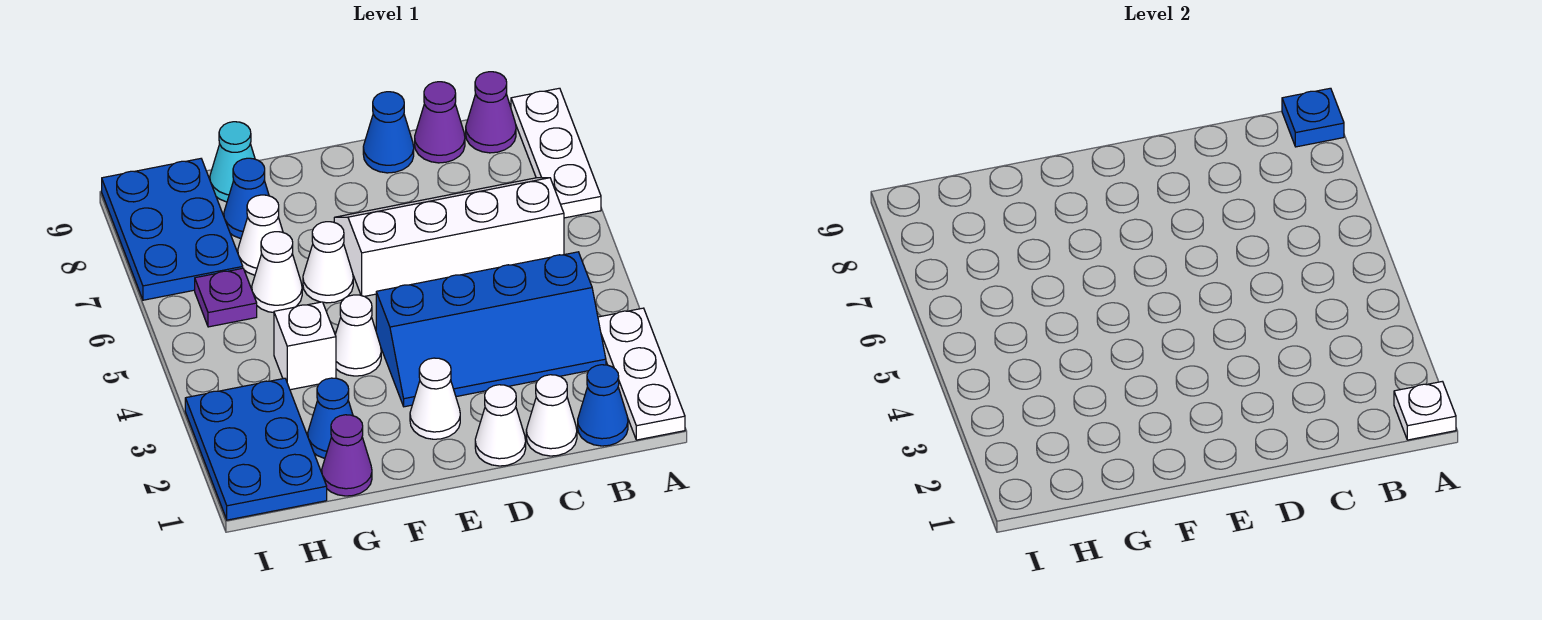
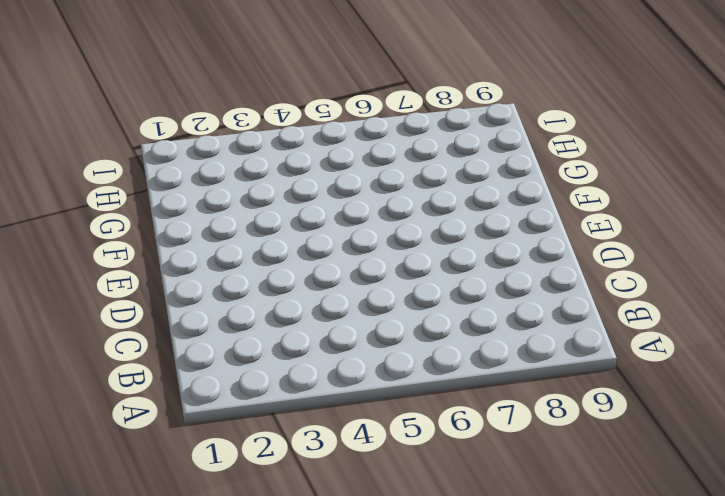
none -> white 1x3 plate [598,308,685,440]
none -> white 1x3 plate [511,88,601,218]
none -> blue 1x1 cone [578,365,628,446]

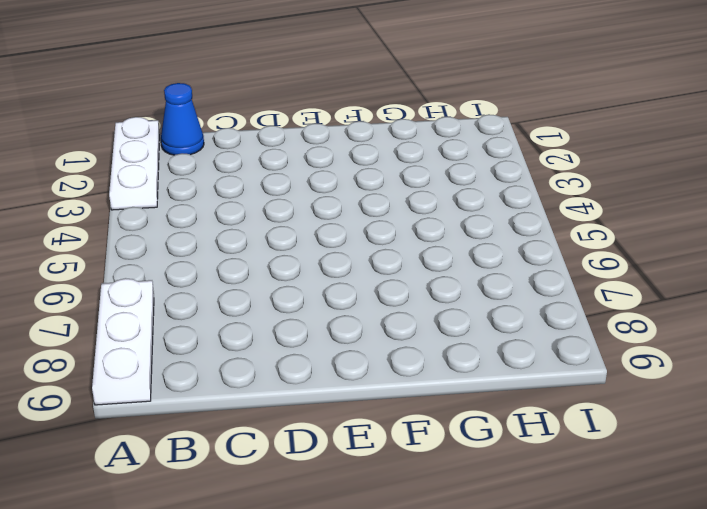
none -> blue 2x4 slope [376,252,606,407]
none -> white 2x4 slope [334,178,564,296]
none -> purple 1x1 cone [466,72,516,153]

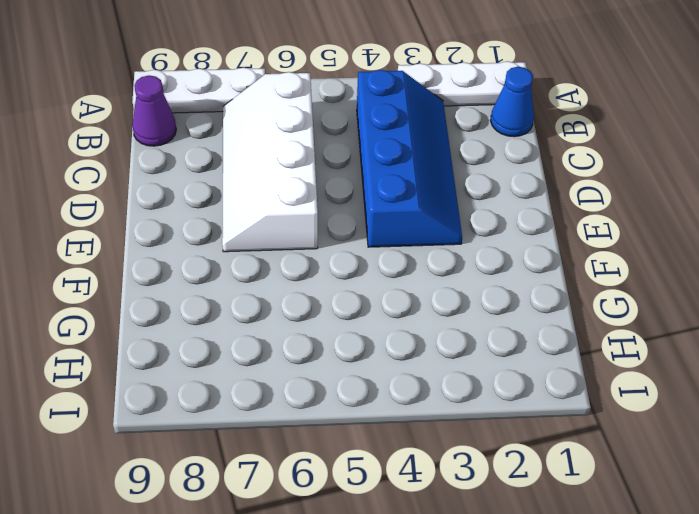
none -> white 1x1 cone [526,375,577,456]
none -> purple 1x1 cone [415,82,465,163]
none -> white 1x1 cone [475,385,526,466]

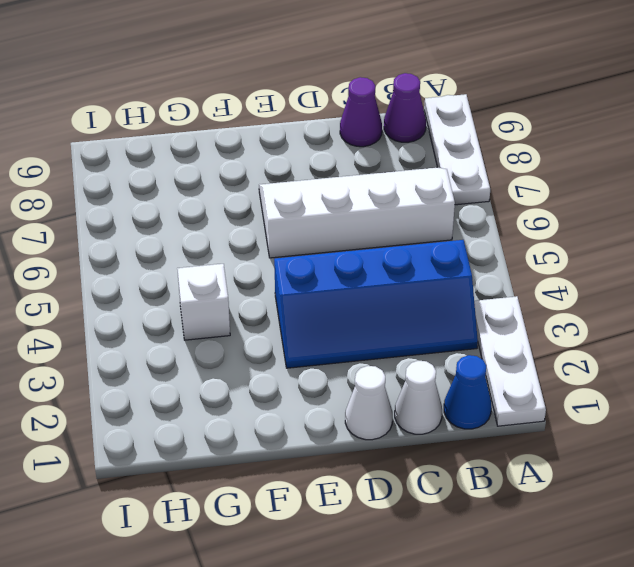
none -> blue 1x1 cone [363,92,414,173]
none -> white 1x1 cone [410,358,460,439]
none -> white 1x1 cone [335,295,381,376]

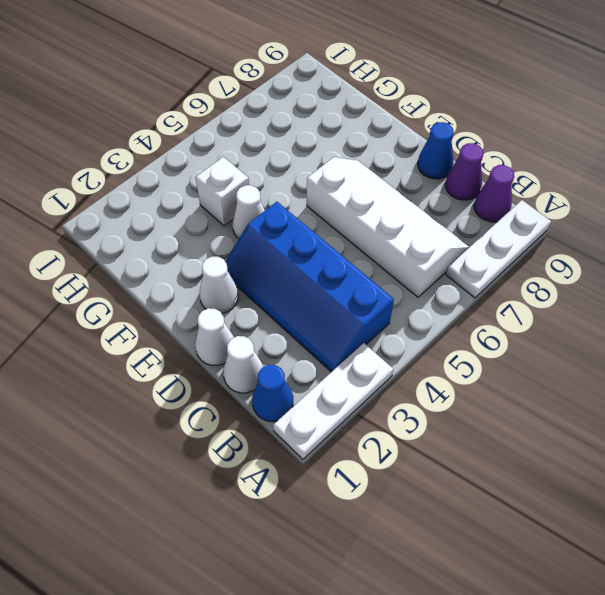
none -> white 1x1 cone [303,222,353,303]
none -> purple 1x1 cone [322,415,372,496]
none -> blue 1x1 cone [308,378,353,458]

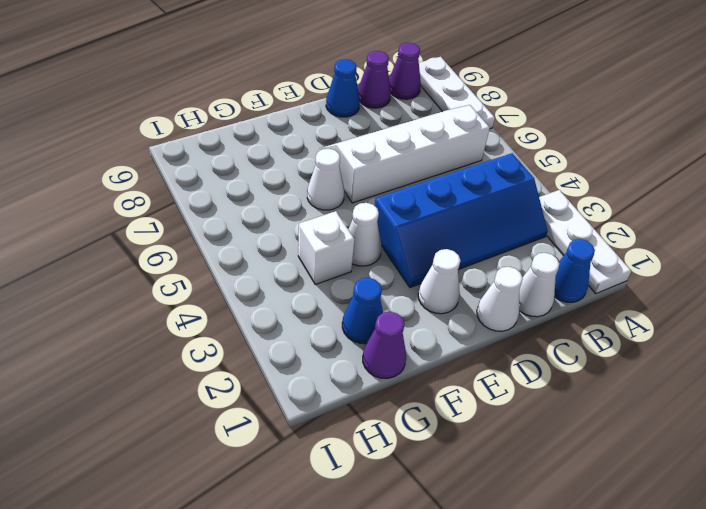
none -> white 1x1 cone [252,232,302,313]
none -> white 1x1 cone [238,195,283,275]
none -> blue 1x1 cone [224,158,269,239]

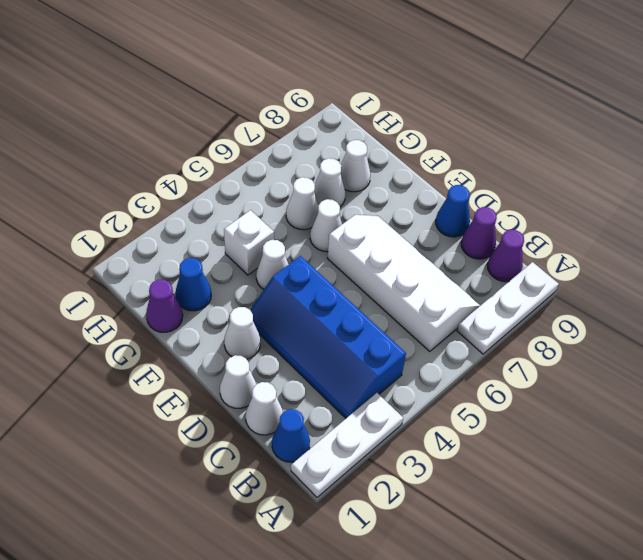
white 1x1 cone [341,140,370,192] -> blue 1x1 cone [224,158,269,239]
none -> cyan 1x1 cone [210,122,255,202]
none -> blue 2x3 plate [185,378,327,520]
none -> purple 1x1 plate [195,268,257,327]

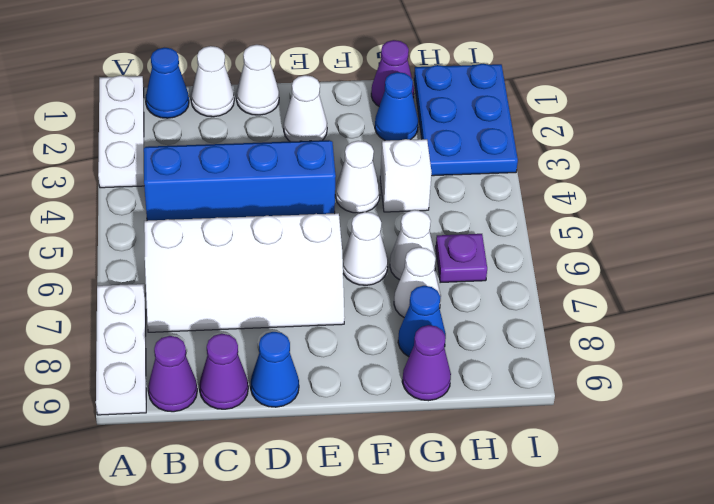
purple 1x1 cone [403,325,451,401] -> cyan 1x1 cone [210,122,255,202]
none -> blue 2x3 plate [102,159,243,300]
none -> white 1x1 plate [1394,381,1456,440]
none -> blue 1x1 plate [1282,88,1344,147]

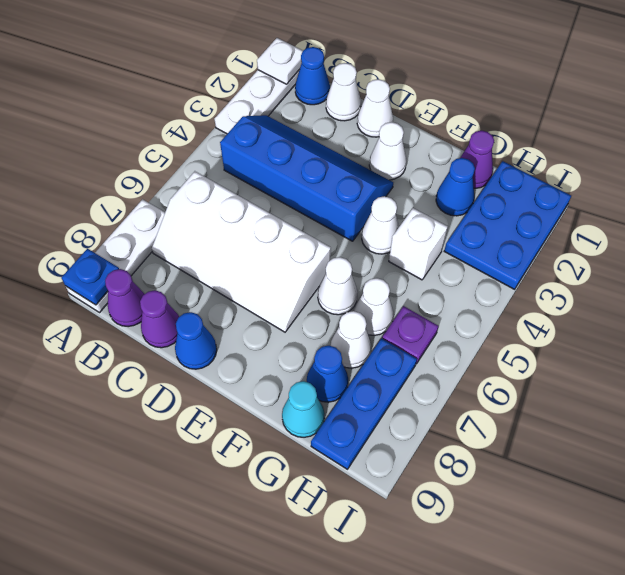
blue 1x3 plate [311,338,417,469] -> blue 2x3 plate [102,159,243,300]

